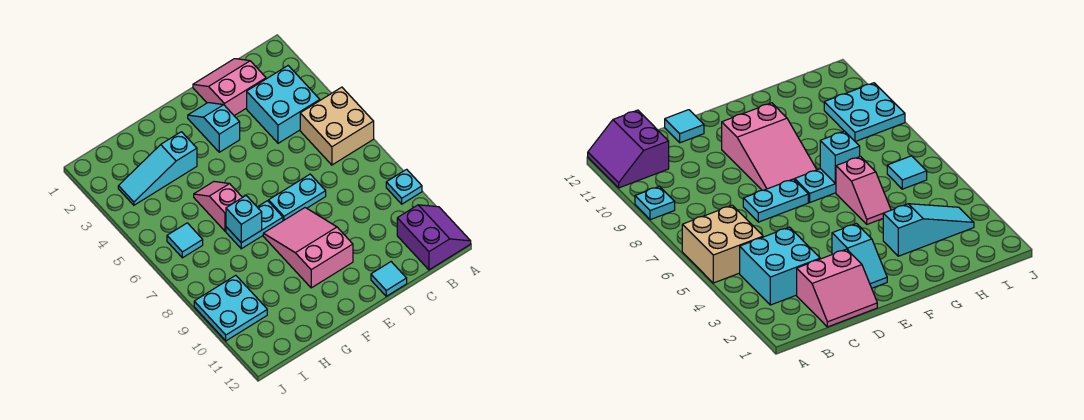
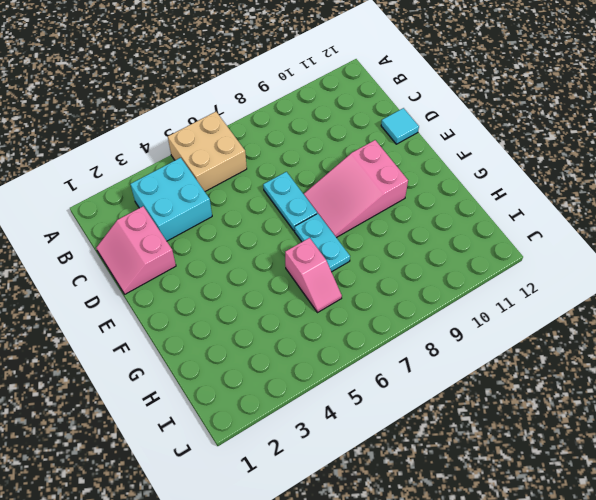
pink 1x2 slope [285,238,342,312] -> pink 1x2 slope turned to [194,181,242,231]
none -> cyan 1x1 plate [386,169,422,204]
none -> purple 2x2 slope [397,205,471,270]
none -> cyan 1x2 slope [188,103,240,152]

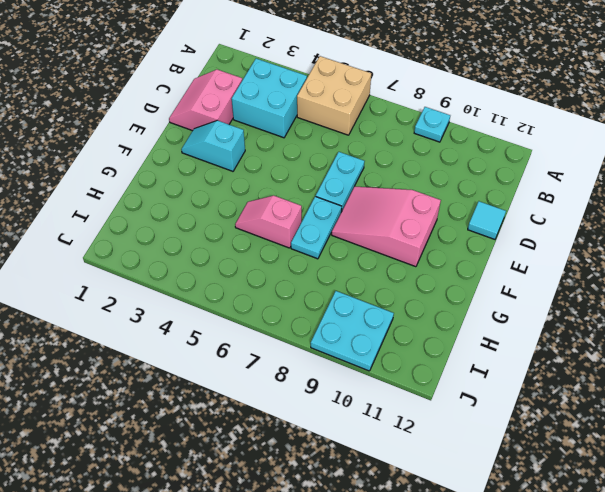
none -> purple 2x2 slope [397,205,471,270]
none -> cyan 1x3 slope [118,132,197,205]
none -> cyan 1x1 tile [167,223,203,258]

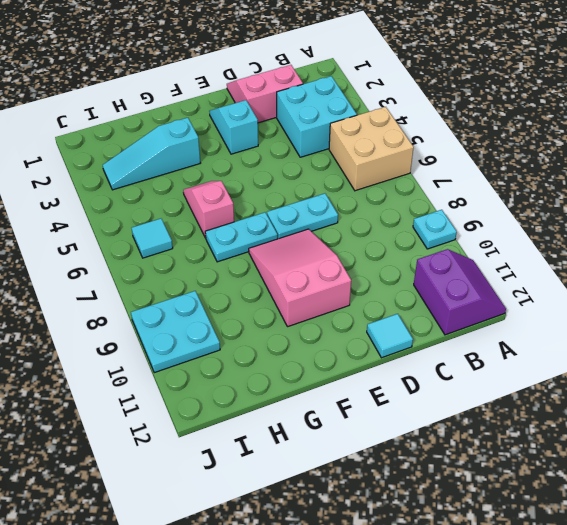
none -> cyan 1x1 brick [226,196,262,243]

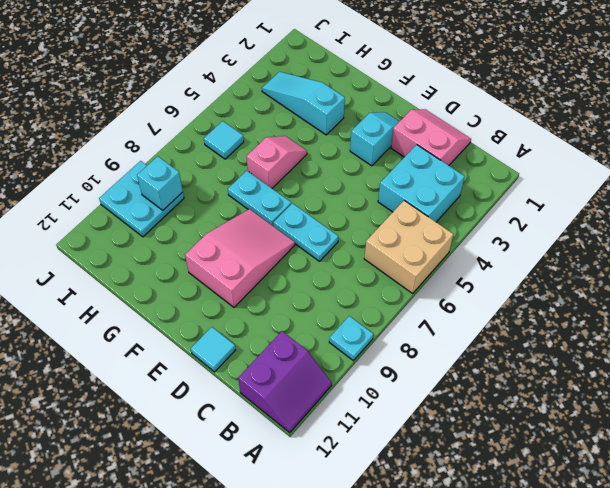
cyan 1x1 brick [137,156,183,210] -> cyan 1x1 brick moved to [226,196,262,243]

